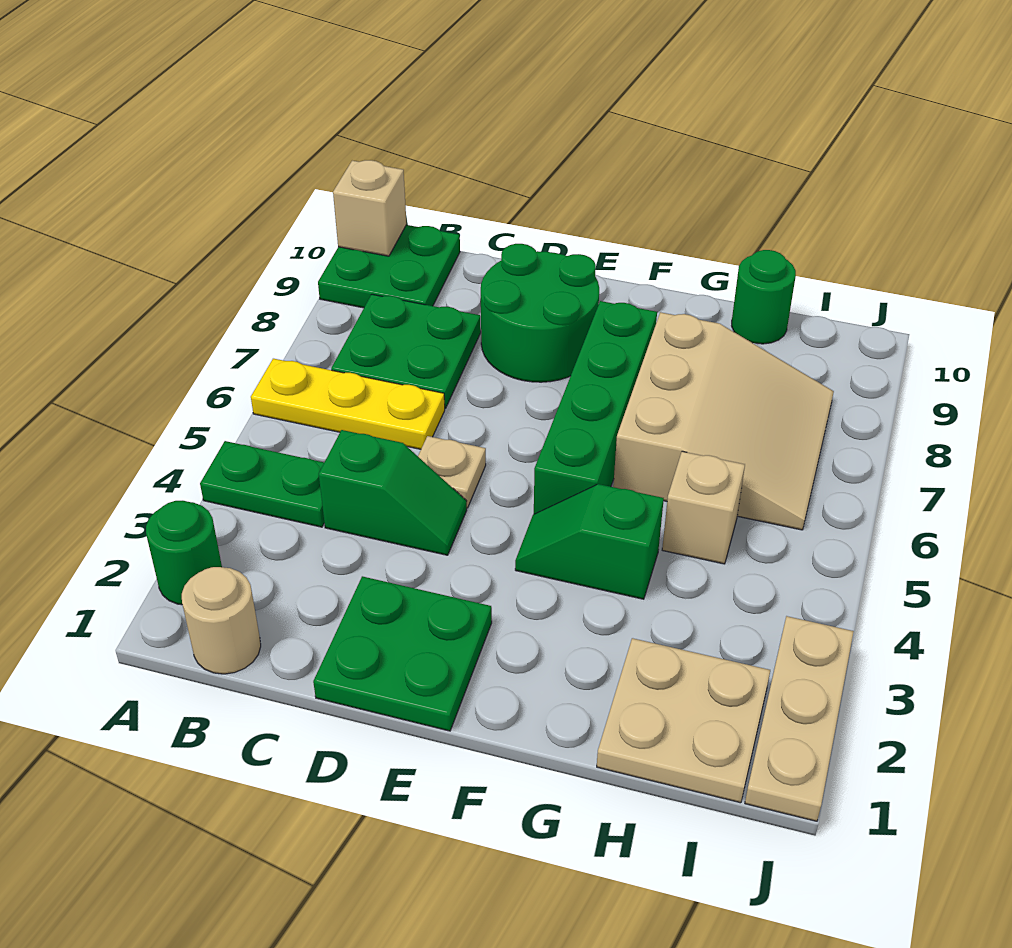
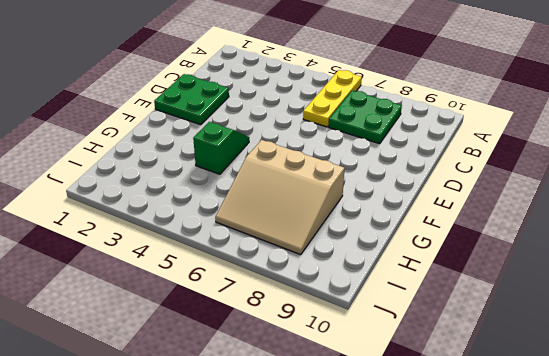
none -> green 1x1 round brick [146,501,222,605]
none -> green 1x2 plate [200,441,324,527]
none -> green 2x2 plate [318,225,460,308]

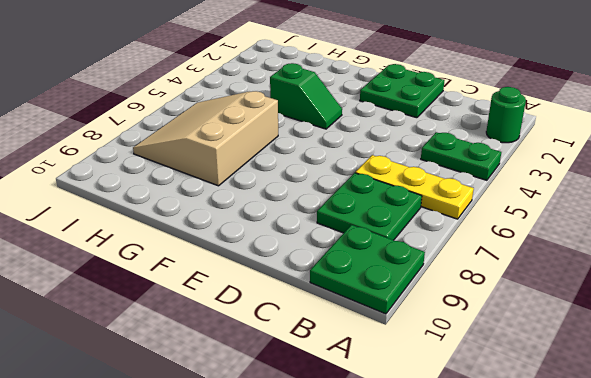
none -> tan 1x1 round brick [182,567,261,674]
none -> green 1x2 slope [319,430,467,555]
none -> tan 1x1 plate [418,436,486,508]

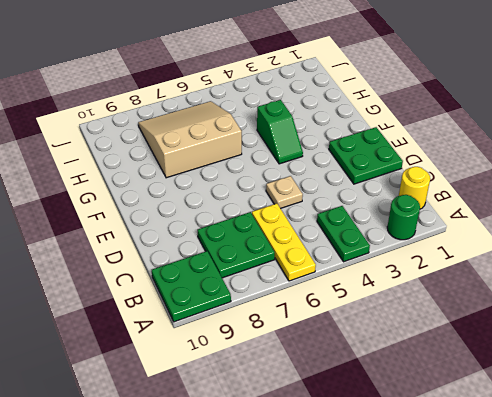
yellow 1x1 round brick [399,167,430,209] -> tan 1x1 round brick [182,567,261,674]
none -> green 1x2 slope [319,430,467,555]
none -> green 2x2 round brick [480,244,599,382]
none -> green 1x4 brick [534,301,657,514]

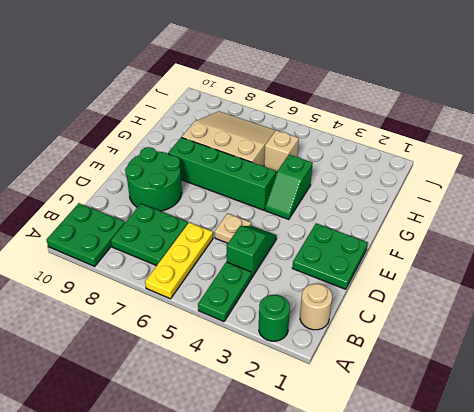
none -> tan 2x2 plate [597,638,770,803]
none -> green 1x1 round brick [732,250,796,344]
none -> tan 1x3 plate [745,616,854,821]

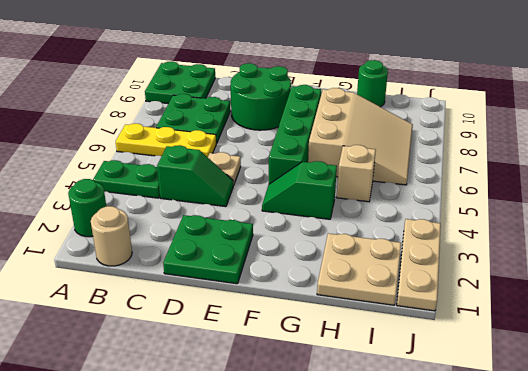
none -> tan 1x1 brick [333,160,406,256]

